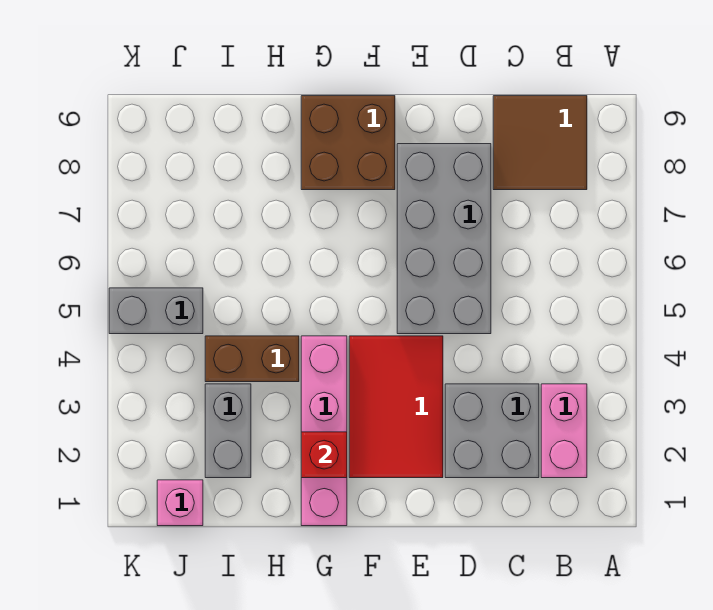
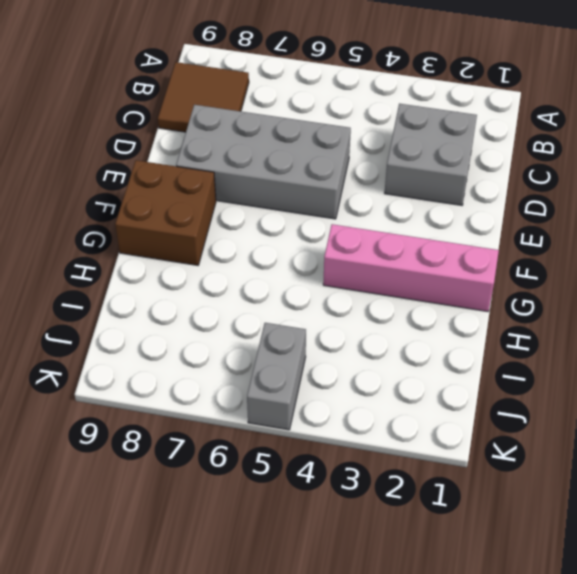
none -> pink 1x2 brick [541,384,587,478]
none -> red 2x3 tile [349,336,443,478]
none -> brown 1x2 brick [205,336,299,382]

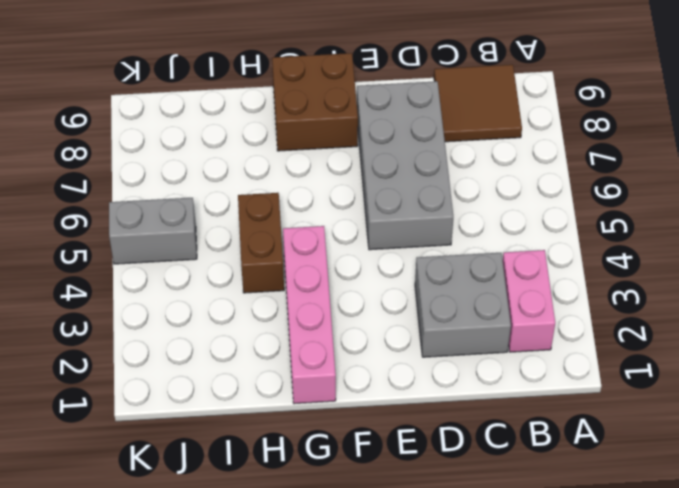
brown 1x2 brick [238,193,284,293] -> brown 1x2 brick turned to [205,336,299,382]
none -> red 2x3 tile [349,336,443,478]
none -> grey 1x2 brick [205,384,251,478]
none -> pink 1x1 brick [157,480,203,526]

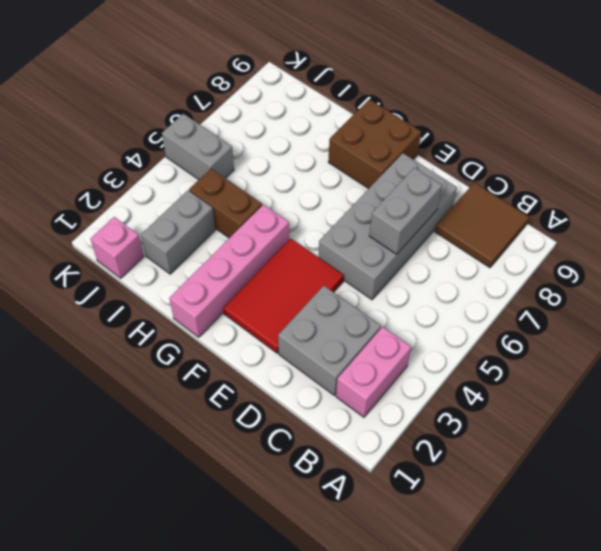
grey 1x2 brick [369,168,442,254] -> none
none -> red 1x1 brick [301,432,347,478]

